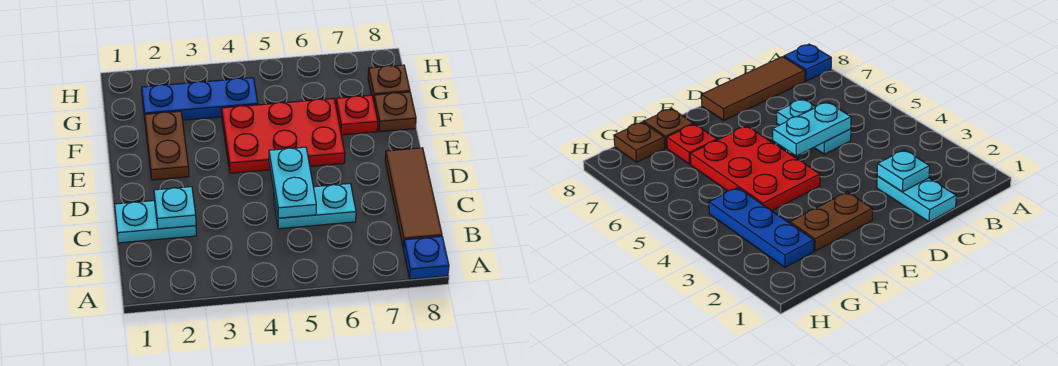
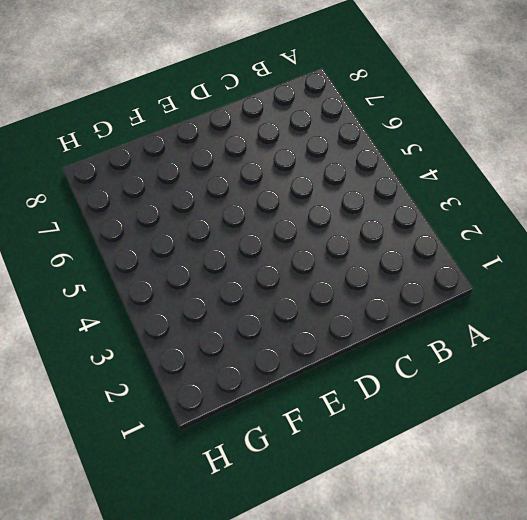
none -> blue 1x1 plate [404,236,449,279]
none -> brown 1x3 tile [385,148,442,248]
none -> cyan 1x2 plate [115,201,196,243]

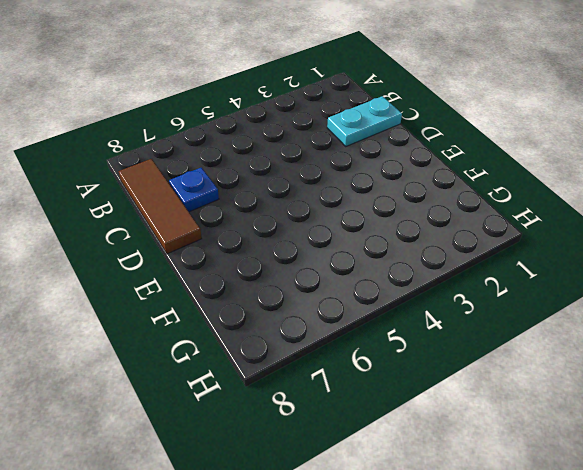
blue 1x1 plate [169,168,219,212] -> blue 1x1 plate moved to [404,236,449,279]
none -> cyan 1x2 plate [274,184,356,229]
none -> brown 1x2 plate [145,111,189,180]
none -> red 2x3 plate [222,98,345,173]

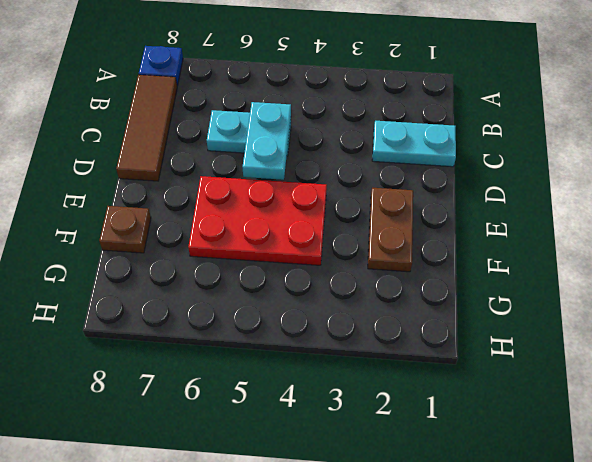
none -> red 1x1 plate [336,95,378,135]
none -> blue 1x3 plate [142,78,258,120]
none -> brown 1x1 plate [368,65,410,100]

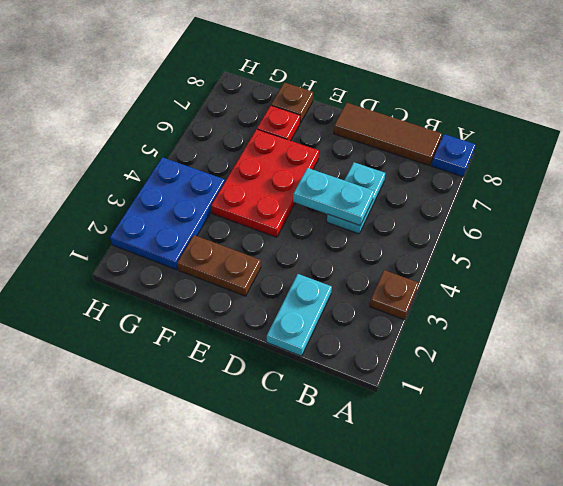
brown 1x1 plate [370,270,418,320] -> brown 1x1 plate moved to [368,65,410,100]
blue 2x3 plate [110,157,225,270] -> blue 1x3 plate [142,78,258,120]
none -> cyan 1x1 plate [154,187,196,229]

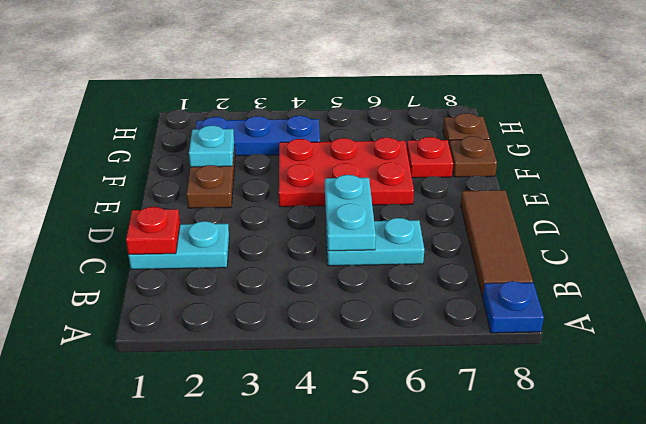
red 1x1 plate [126,207,180,254] -> none
cyan 1x1 plate [189,126,234,167] -> cyan 1x1 plate moved to [154,187,196,229]

